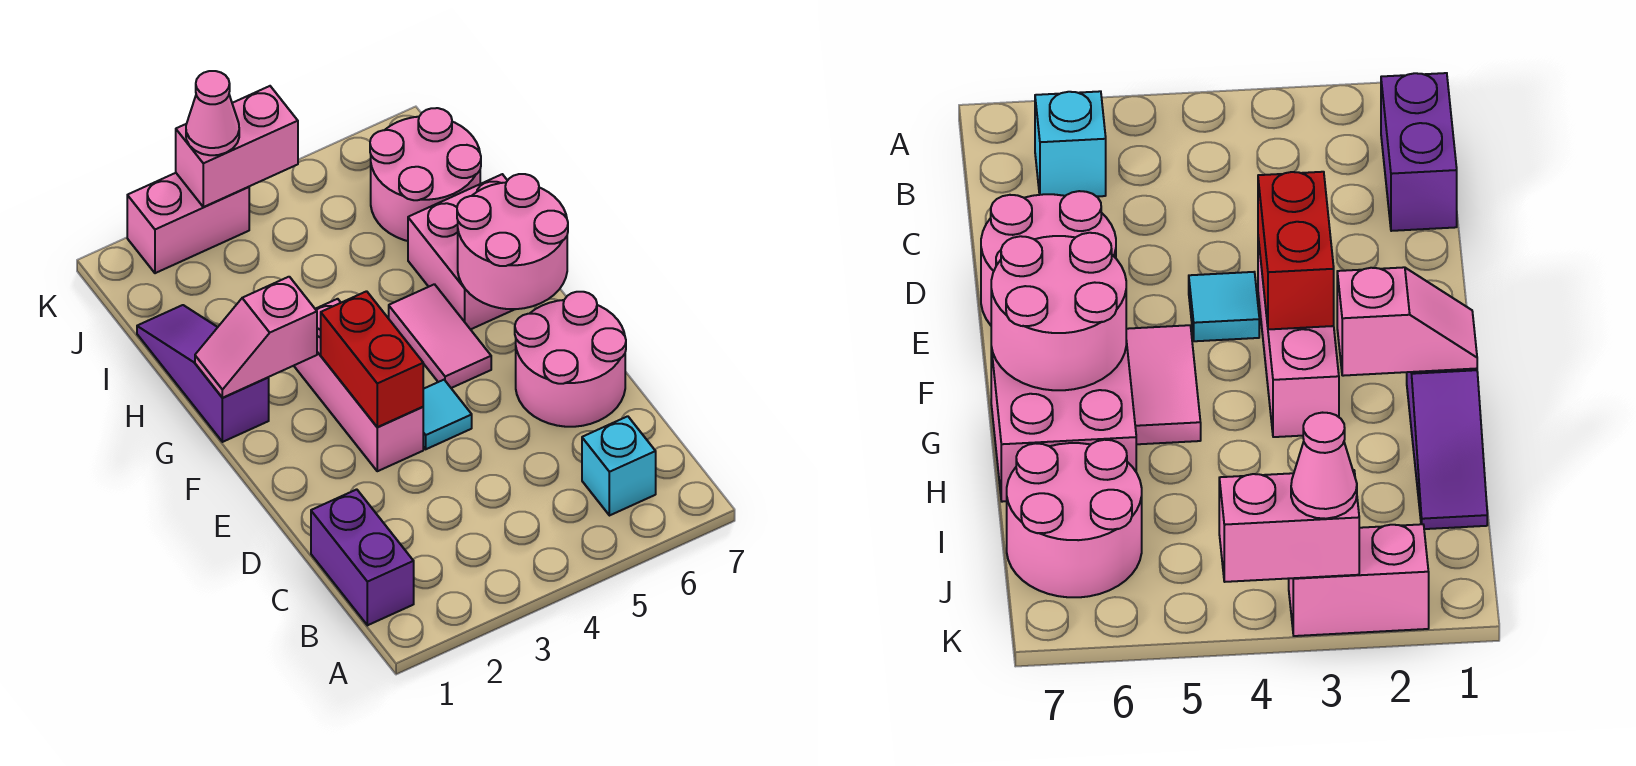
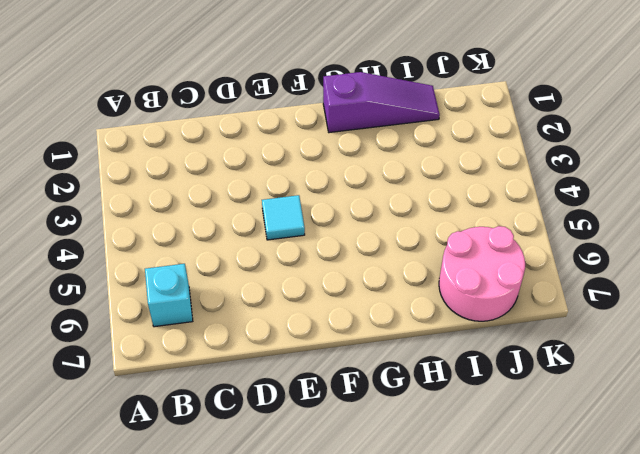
none -> purple 1x2 brick [311,489,414,625]
none -> pink 2x2 round brick [515,292,626,427]
none -> pink 1x3 brick [294,299,423,471]

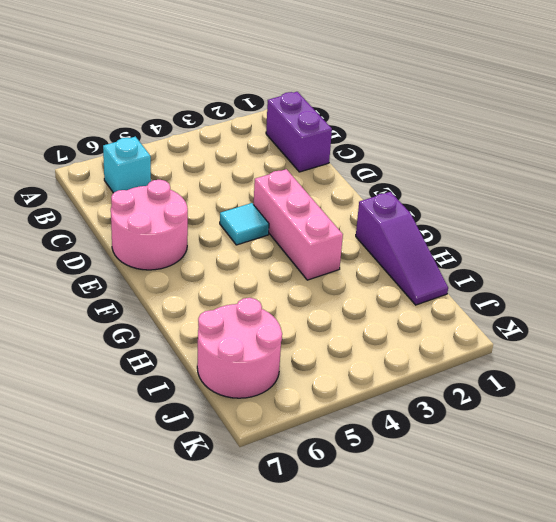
none -> pink 1x2 tile [389,284,491,388]
none -> pink 2x2 brick [408,174,515,329]
none -> pink 1x2 brick [127,173,249,273]

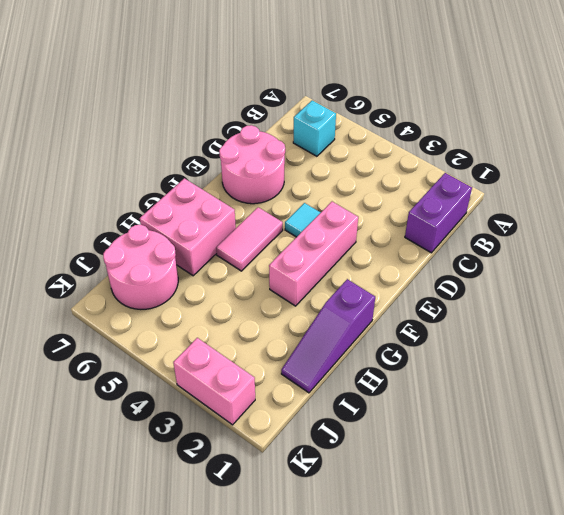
none -> red 1x2 brick [321,291,423,427]
none -> pink 2x2 round brick [457,174,568,309]
none -> pink 1x2 slope [195,277,317,398]

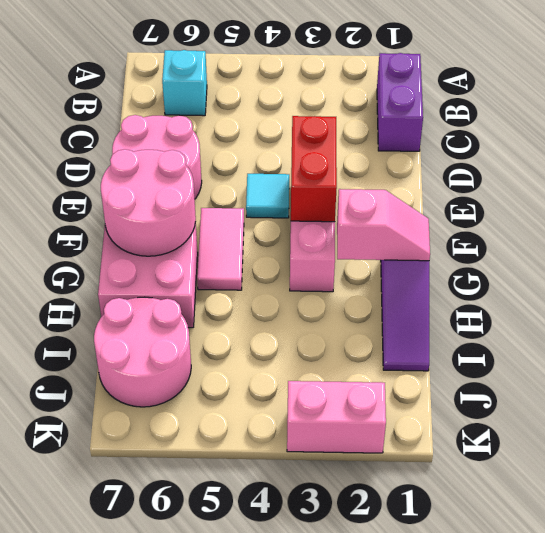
none -> pink 1x2 brick [176,86,298,207]
none -> pink 1x1 cone [186,71,239,155]

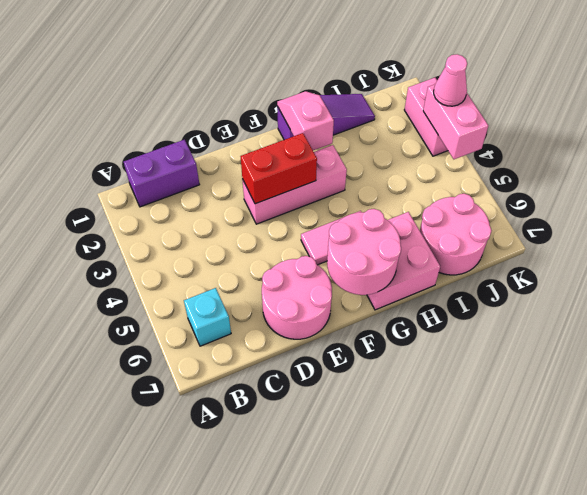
none -> cyan 1x1 tile [423,380,472,449]

